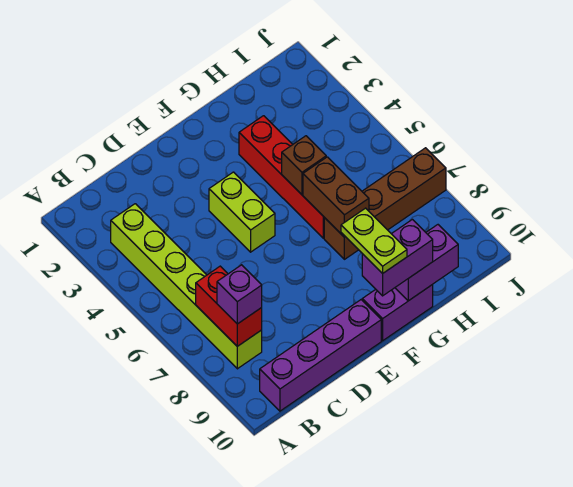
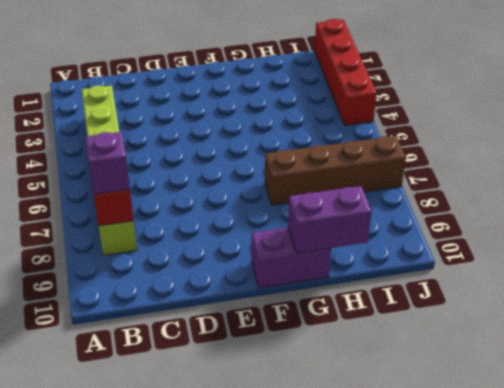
red 1x4 brick [315,19,377,125] -> red 1x4 brick moved to [239,116,324,238]
none -> purple 1x4 brick [260,300,381,411]
none -> lime 1x2 brick [209,172,275,252]
none -> brown 1x1 brick [282,136,326,194]

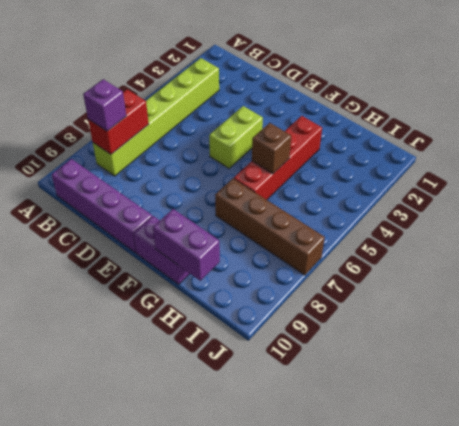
none -> brown 1x2 brick [303,157,369,237]
none -> purple 1x2 brick [362,219,433,296]
none -> lime 1x2 plate [341,208,407,274]

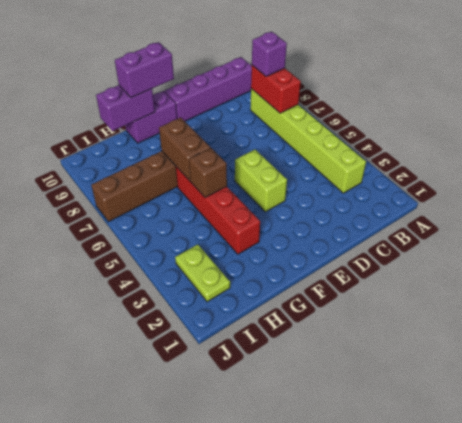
lime 1x2 plate [175,244,230,302] -> lime 1x2 plate moved to [341,208,407,274]

